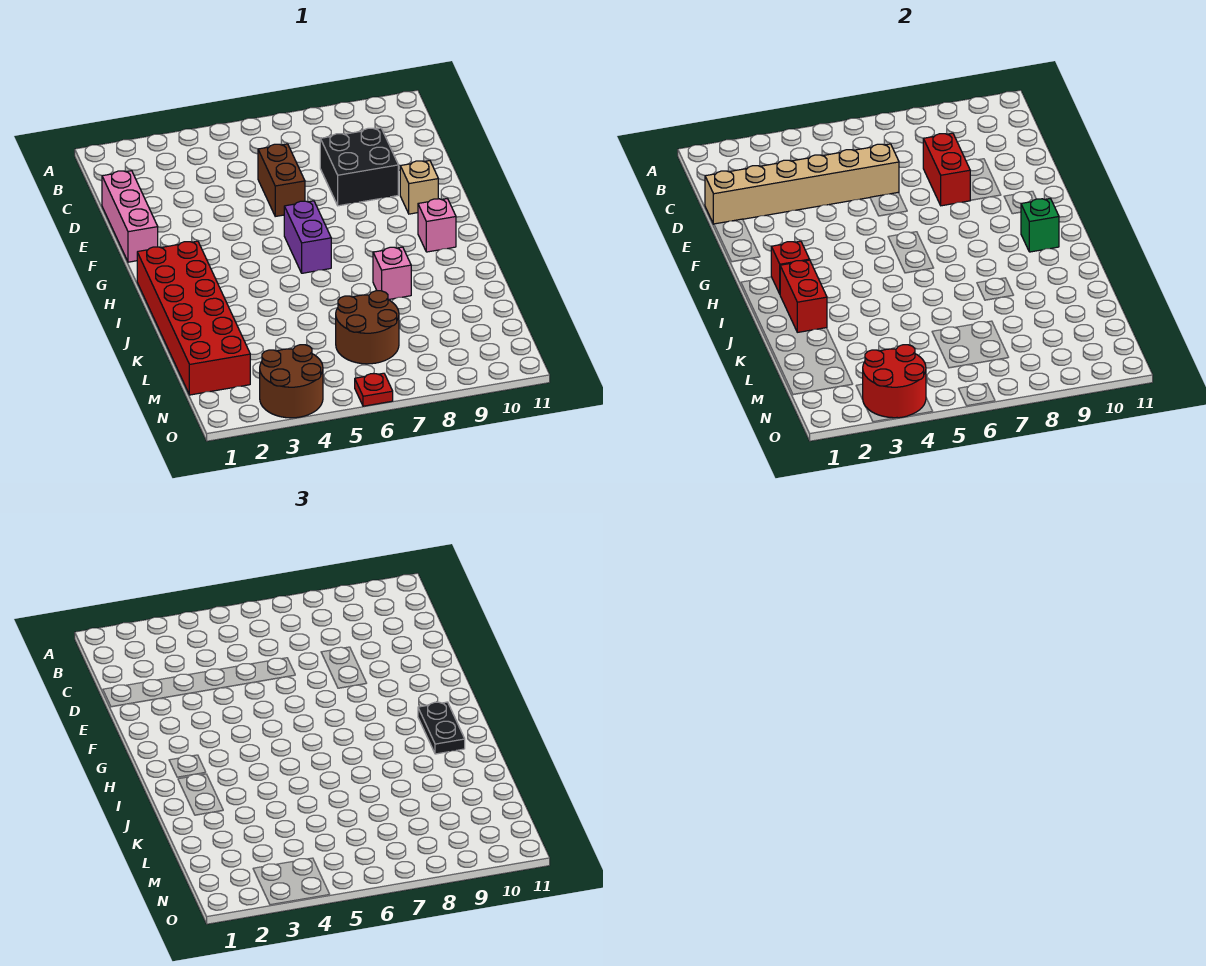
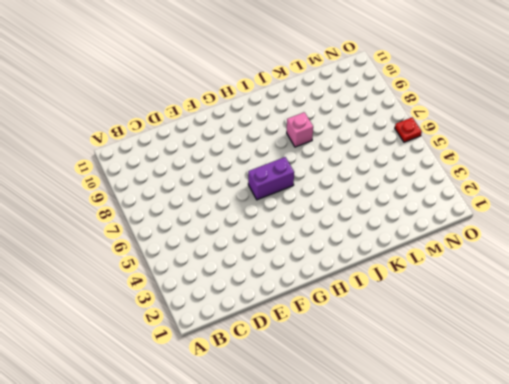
none -> pink 1x3 brick [102,171,158,262]
none -> brown 1x2 brick [258,144,305,216]
none -> black 2x2 brick [320,128,398,206]

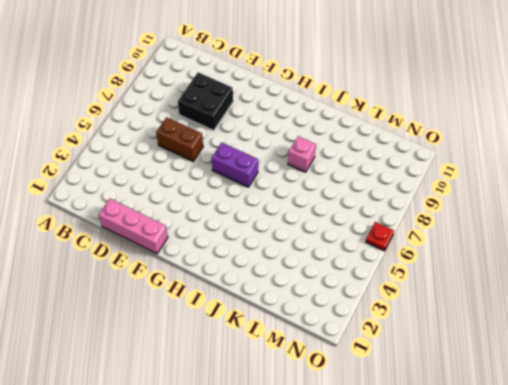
none -> tan 1x1 brick [400,161,438,214]
none -> red 2x6 brick [137,241,250,395]
none -> pink 1x1 brick [418,199,456,252]

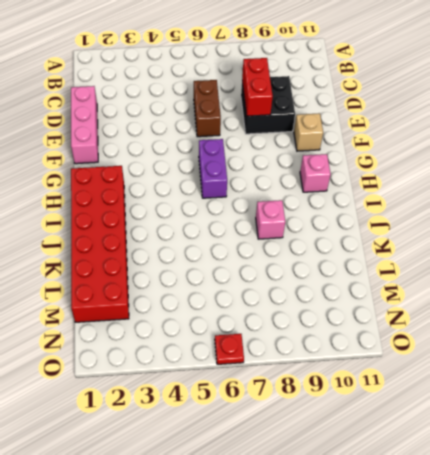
none -> brown 2x2 round brick [336,291,399,364]
none -> brown 2x2 round brick [260,345,323,418]
none -> tan 1x6 brick [705,144,899,224]

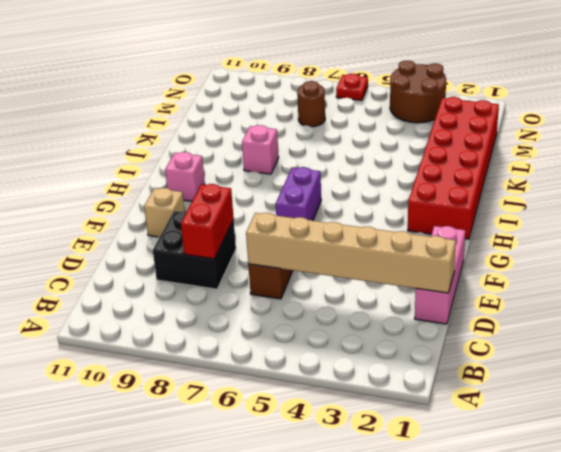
brown 1x1 round brick [297,81,325,127] -> brown 2x2 round brick [336,291,399,364]
none -> red 1x1 brick [771,241,809,294]
none -> green 1x1 brick [1021,199,1059,252]
none -> red 1x2 brick [780,260,827,332]

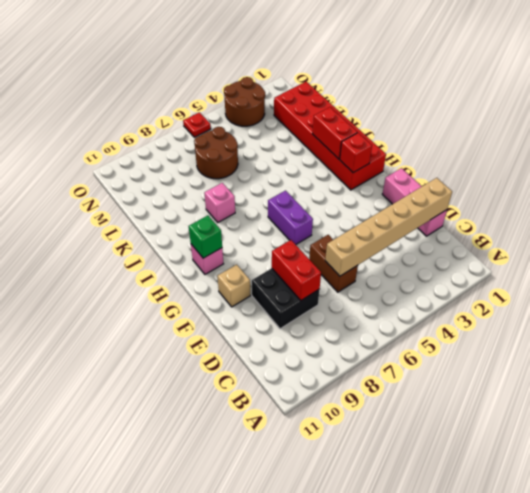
none -> red 2x2 round brick [863,345,926,418]
none -> black 1x2 plate [418,702,465,754]

